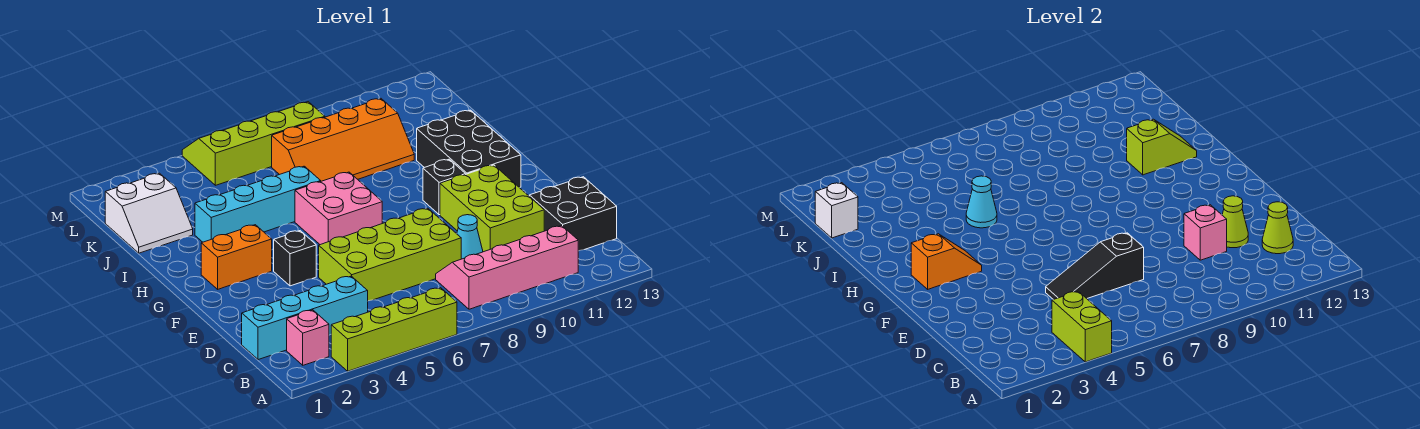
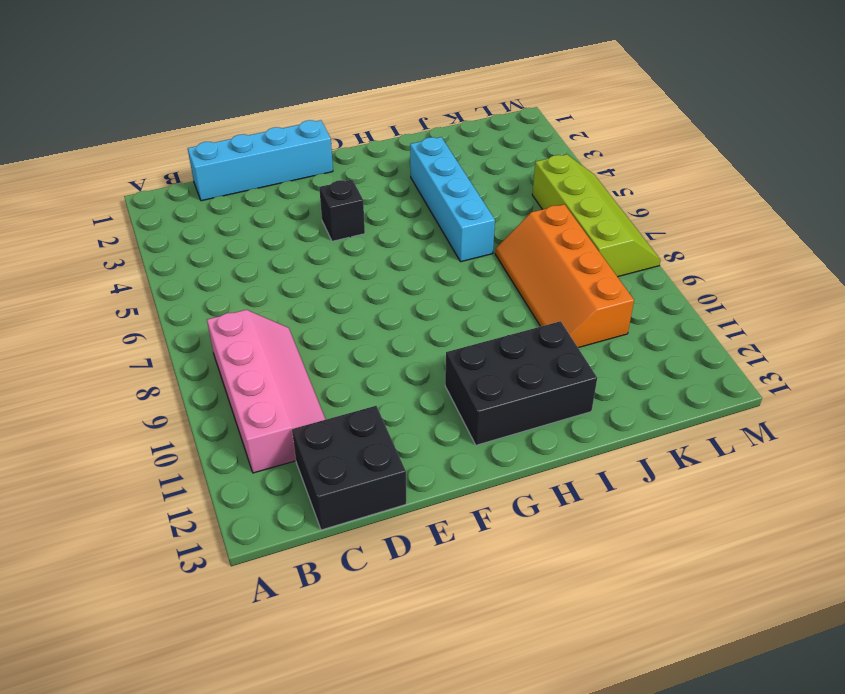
cyan 1x4 brick [188,120,333,201] -> cyan 1x4 brick turned to [242,276,368,360]
none -> lime 1x4 brick [331,288,457,371]
none -> pink 1x1 brick [287,310,329,365]
none -> lime 2x4 brick [319,208,461,301]

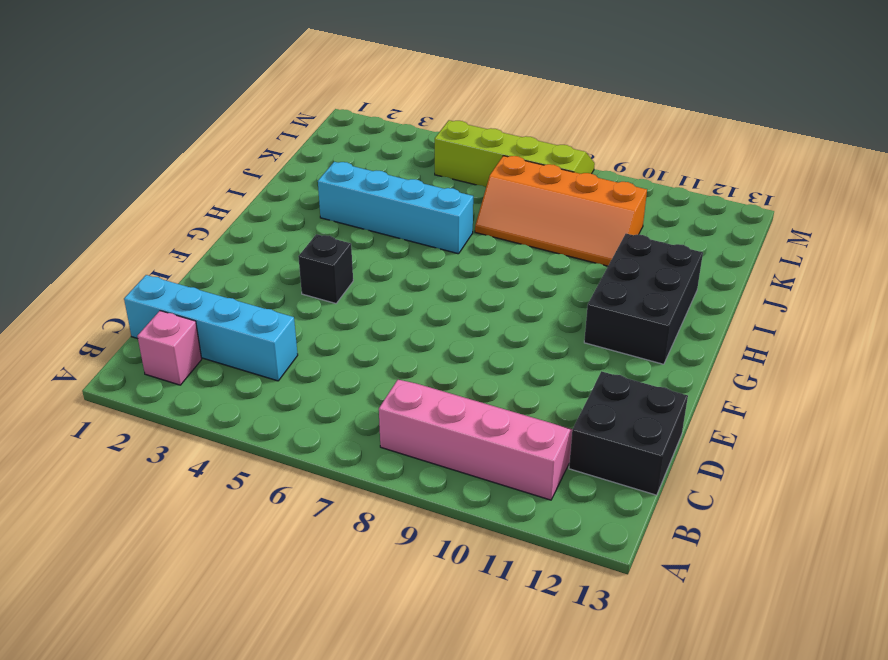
none -> lime 1x4 brick [331,288,457,371]
none -> lime 2x4 brick [319,208,461,301]
none -> cyan 1x1 cone [457,215,483,259]

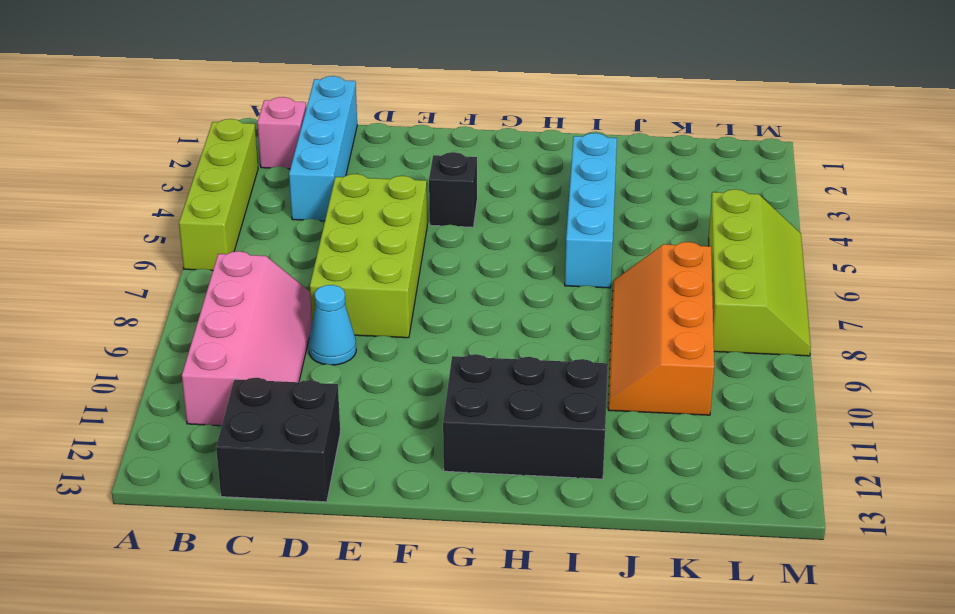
none -> lime 2x3 brick [440,165,544,252]
none -> orange 1x2 brick [201,225,272,289]
none -> pink 2x2 brick [295,172,382,245]

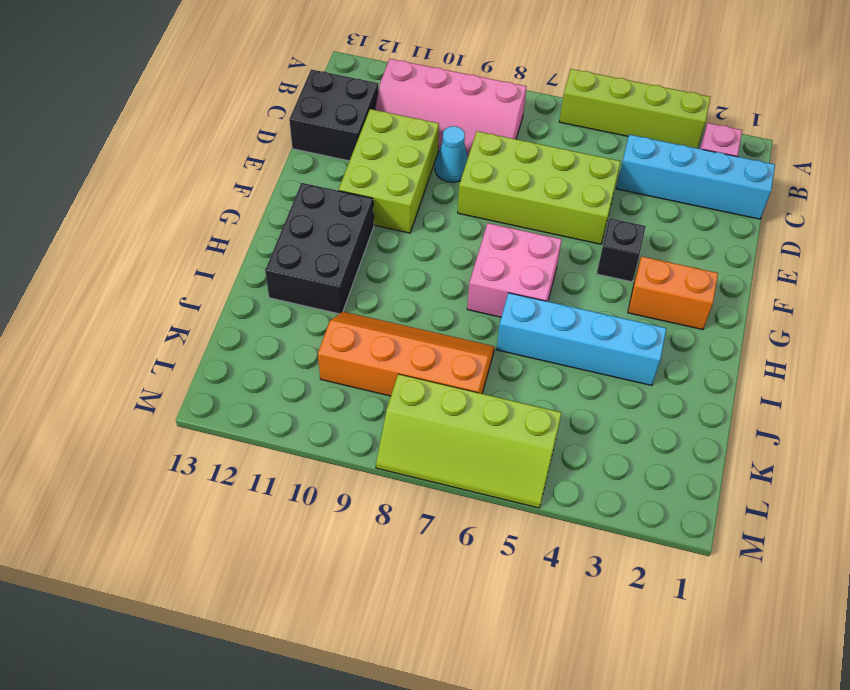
none -> black 1x1 brick [423,159,466,215]
none -> white 2x2 slope [105,173,193,253]
none -> lime 1x2 brick [1052,291,1112,362]

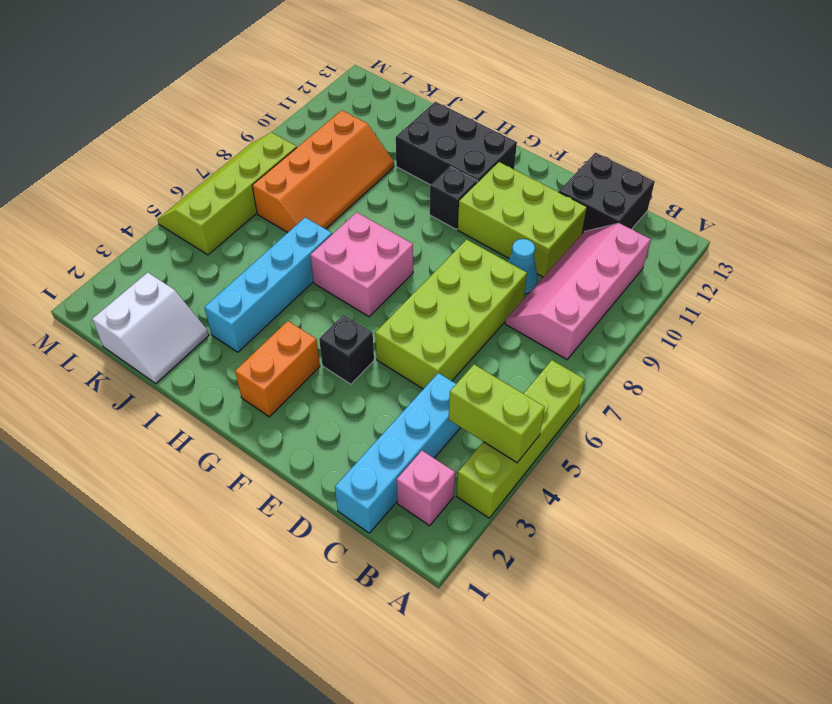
none -> lime 1x1 cone [1262,202,1293,254]
none -> black 1x3 slope [1046,233,1144,300]
none -> pink 1x1 brick [1184,205,1227,260]

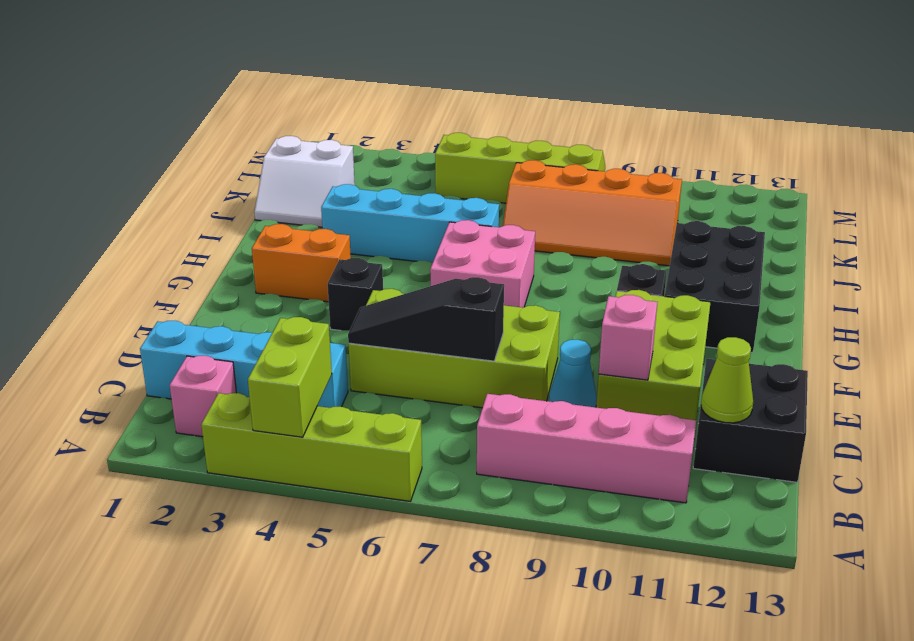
none -> lime 1x1 cone [1222,196,1248,248]
none -> orange 1x2 slope [911,234,982,289]
none -> cyan 1x1 cone [966,176,997,228]

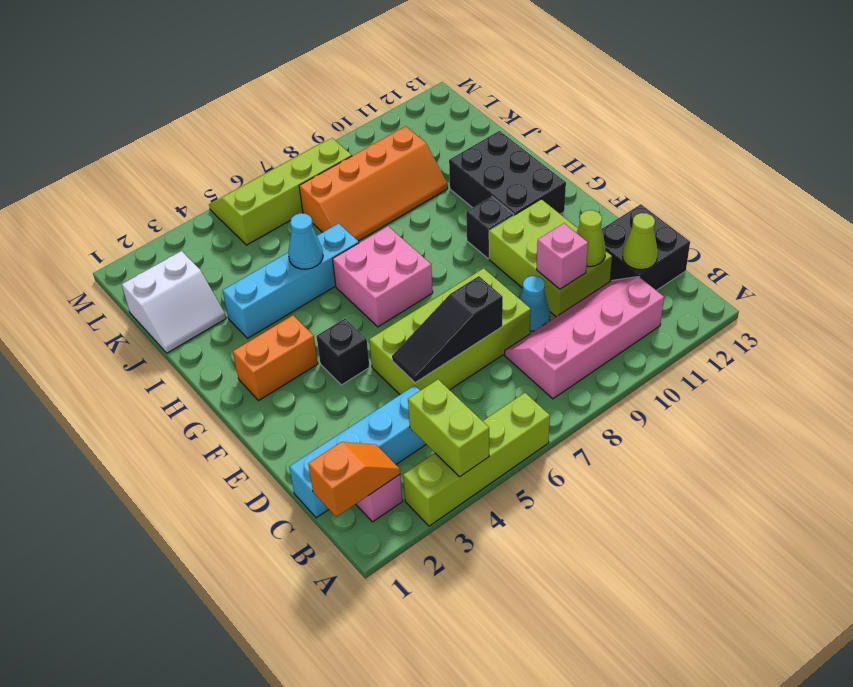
orange 1x2 slope [308,442,400,517] -> orange 1x2 slope moved to [911,234,982,289]
none -> lime 1x2 slope [1127,119,1197,175]
none -> white 1x1 brick [815,183,858,238]

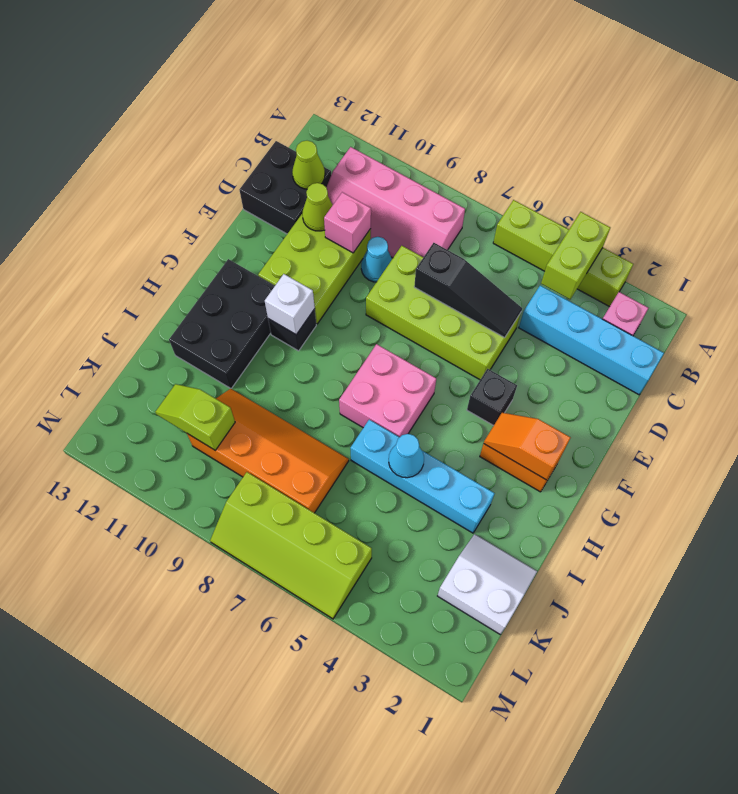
white 1x1 brick [265,274,315,334] -> white 1x1 brick moved to [815,183,858,238]
lime 1x2 slope [155,384,235,450] -> lime 1x2 slope moved to [1127,119,1197,175]

